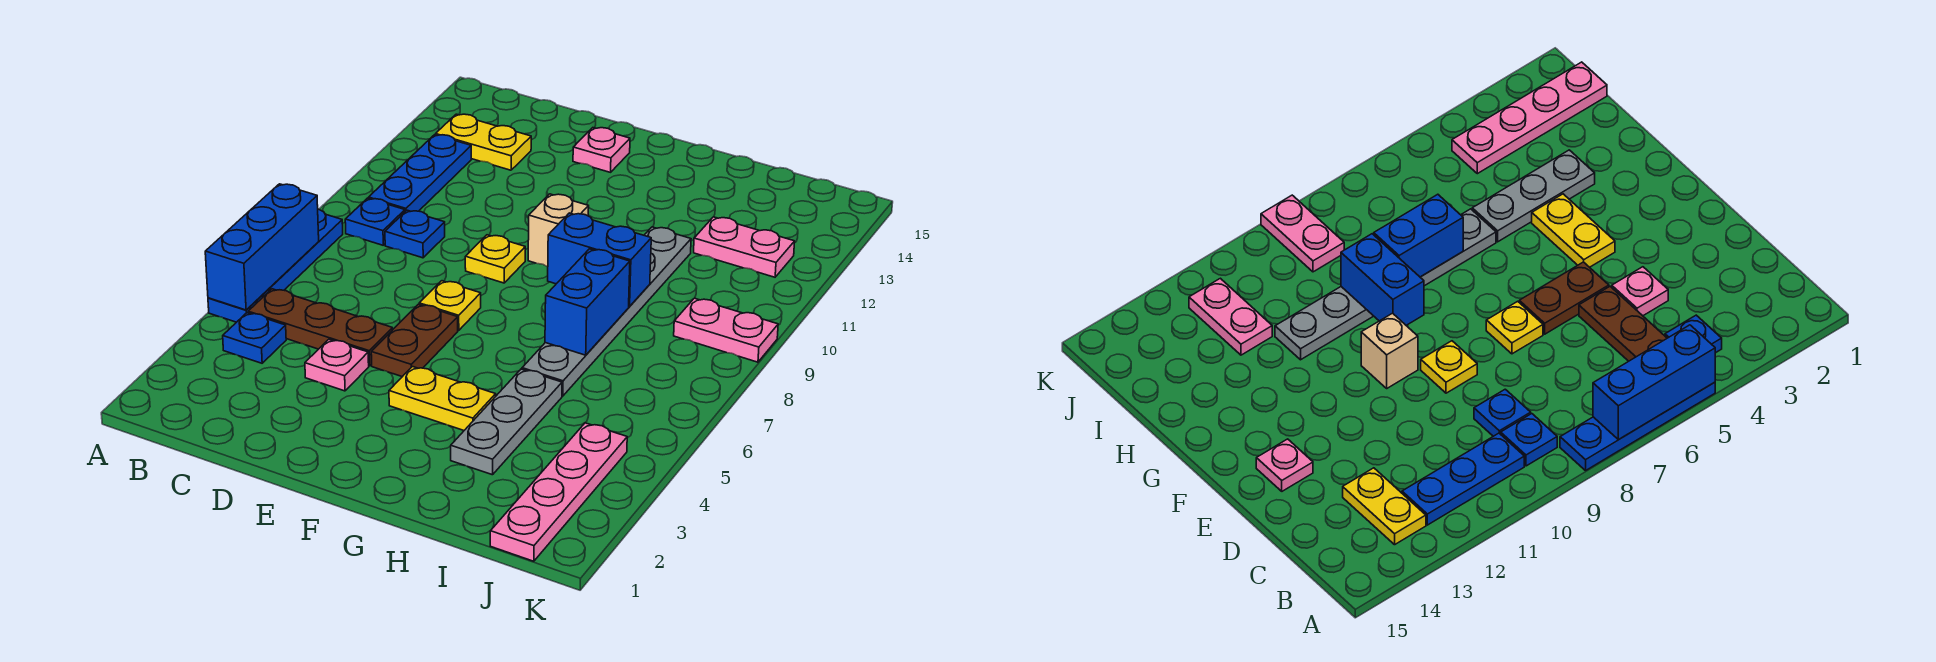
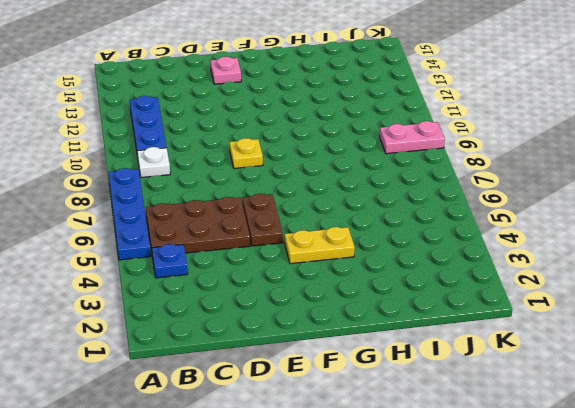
brown 2x3 plate [146,197,250,253] -> brown 1x3 plate [248,289,393,366]
white 1x1 plate [137,147,170,178] -> blue 1x1 plate [345,198,405,245]
none -> yellow 1x2 plate [436,114,531,170]
none -> blue 1x1 plate [385,210,445,258]
none -> pink 1x1 plate [305,339,369,391]

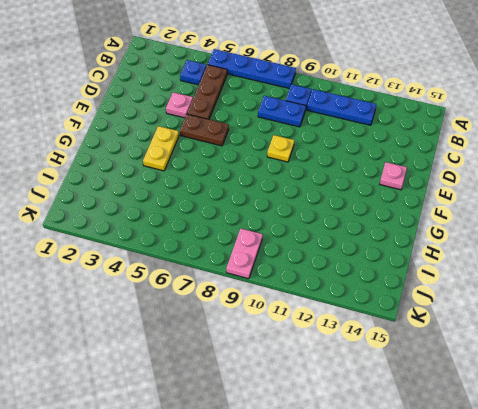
blue 1x2 plate [258,96,306,127] -> blue 1x1 plate [385,210,445,258]
none -> yellow 1x2 plate [436,114,531,170]
none -> yellow 1x1 plate [419,281,481,330]
none -> tan 1x1 brick [528,194,589,267]

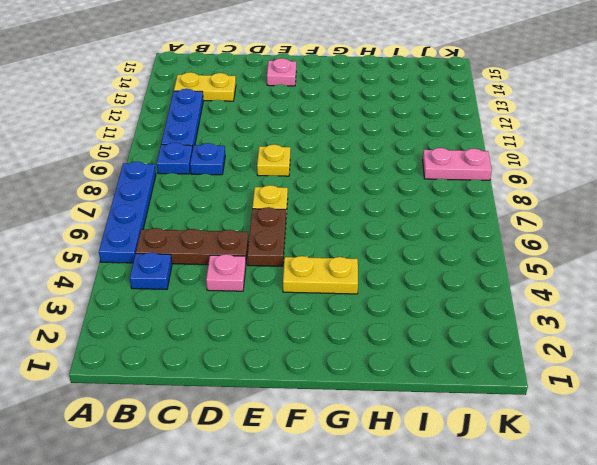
none -> tan 1x1 brick [528,194,589,267]
none -> grey 1x3 plate [451,369,562,475]
none -> grey 1x6 plate [522,227,691,396]

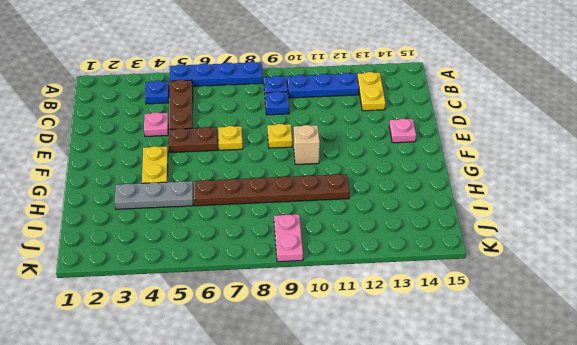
brown 1x6 plate [194,174,350,206] -> grey 1x6 plate [522,227,691,396]
none -> pink 1x2 plate [694,217,795,277]
none -> pink 1x4 plate [490,423,627,561]
none -> blue 1x3 brick [205,184,319,310]

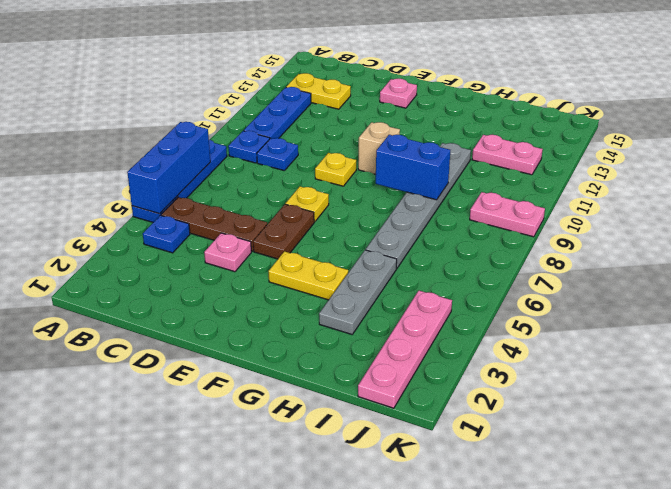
none -> blue 1x2 brick [545,249,630,355]

